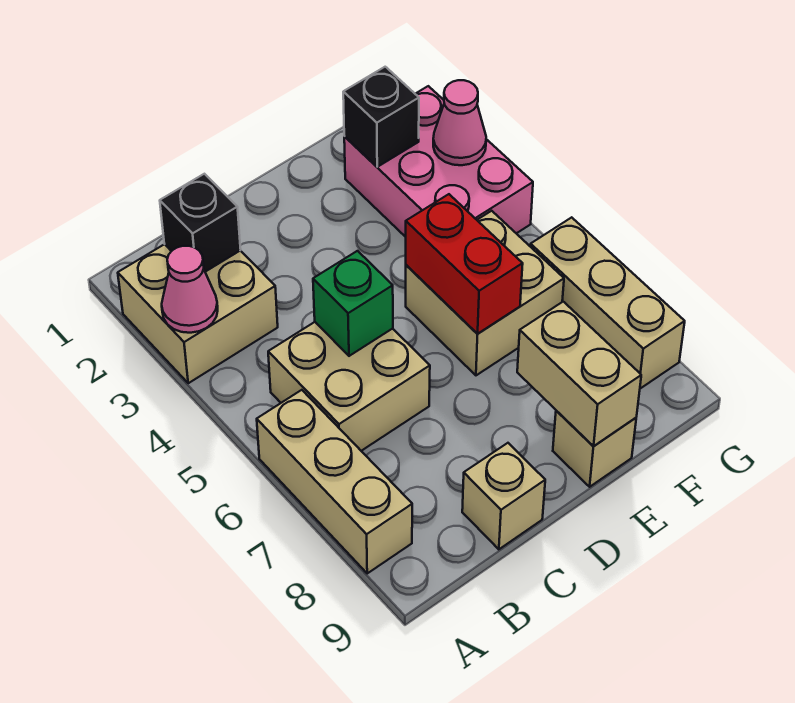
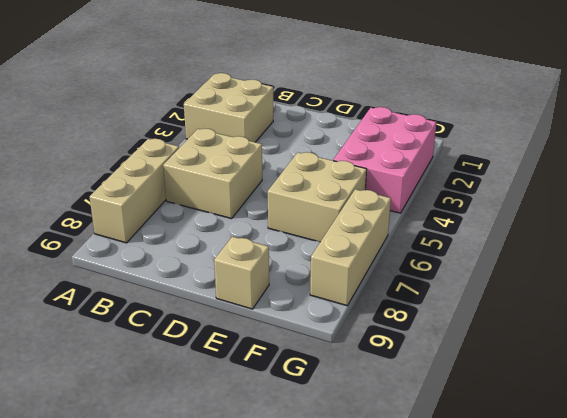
none -> tan 1x1 brick [462,443,545,549]
none -> pink 1x1 cone [162,246,218,333]
none -> black 1x1 brick [160,174,241,272]

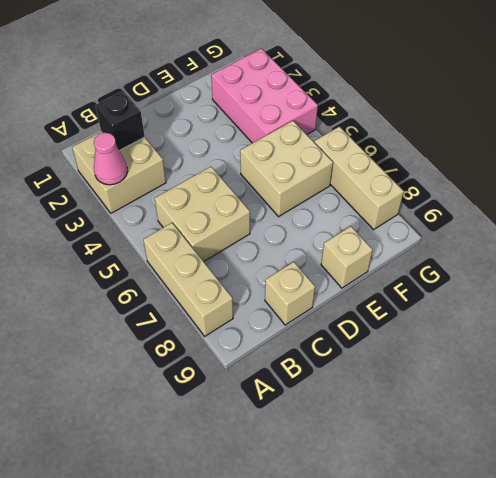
none -> green 1x1 brick [313,251,393,356]
none -> red 1x2 brick [406,194,523,334]
none -> tan 1x2 brick [517,302,641,446]

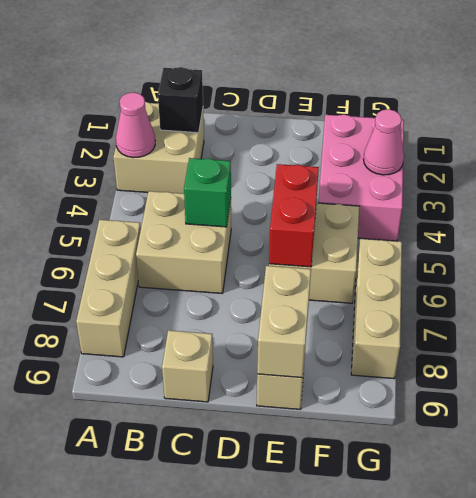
none -> black 1x1 brick [343,67,419,167]

